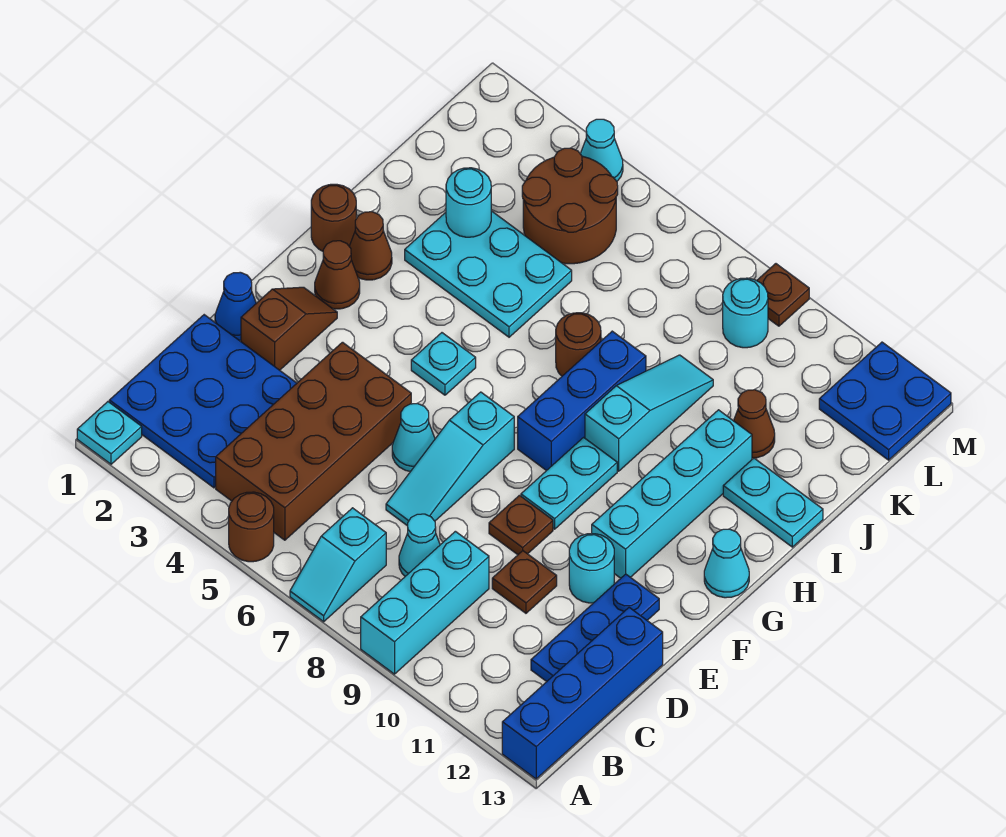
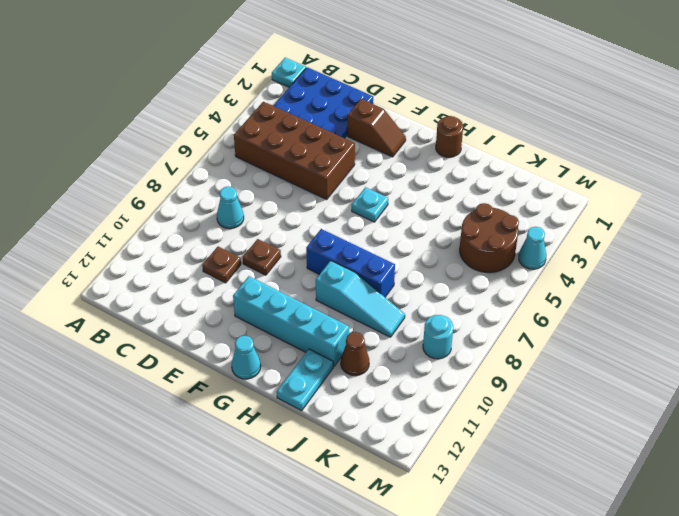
none -> brown 1x1 round brick [229,492,274,562]
none -> cyan 1x2 slope [290,508,386,622]
none -> cyan 1x3 brick [361,531,489,674]
none -> blue 1x4 brick [502,608,663,779]

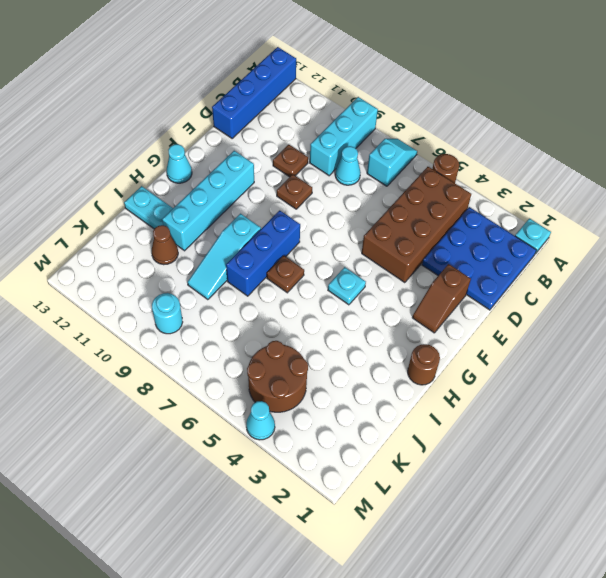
brown 1x1 plate [267,255,304,293] -> brown 1x1 plate moved to [757,264,809,326]
none -> blue 1x3 plate [531,574,659,682]
none -> cyan 1x3 slope [386,392,514,526]
none -> blue 1x1 cone [215,272,256,341]
none -> cyan 1x1 cone [392,404,435,472]

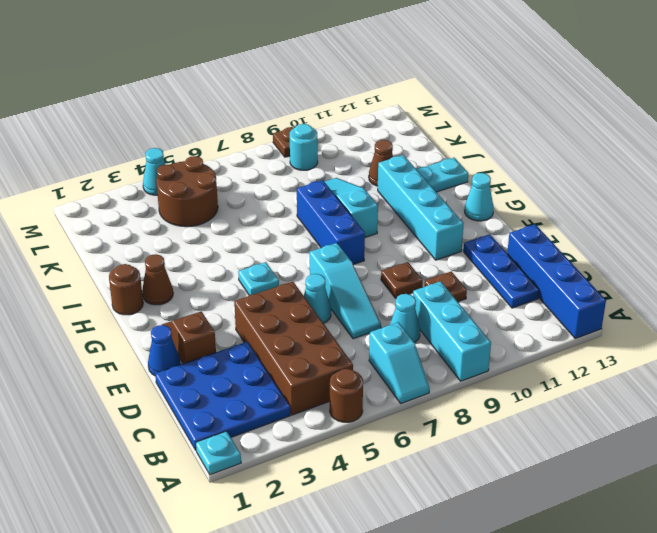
none -> cyan 1x1 round brick [569,534,614,603]
none -> cyan 1x2 plate [521,437,617,529]
none -> brown 1x1 cone [315,241,360,309]
none -> cyan 2x3 plate [405,211,572,337]

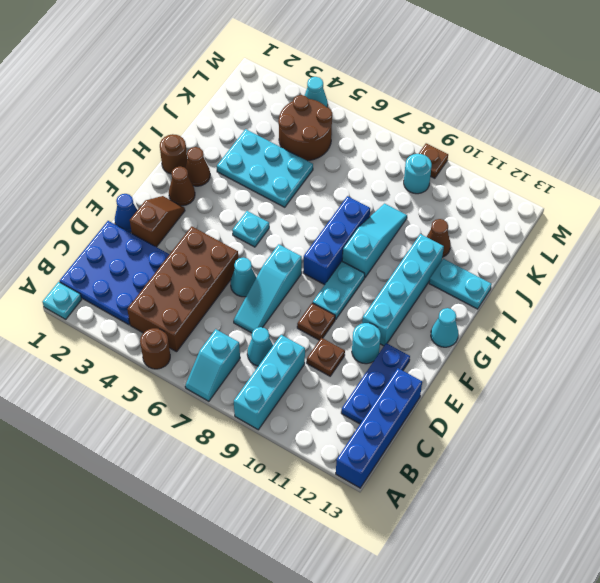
none -> brown 1x1 round brick [556,313,601,376]
none -> blue 2x2 plate [819,342,951,460]
none -> cyan 1x1 round brick [446,168,491,237]

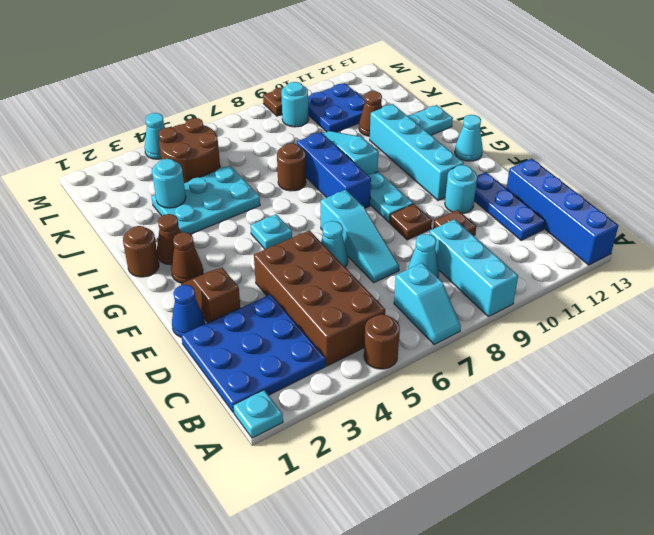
blue 2x2 plate [308,83,365,132] -> blue 2x2 plate moved to [819,342,951,460]

